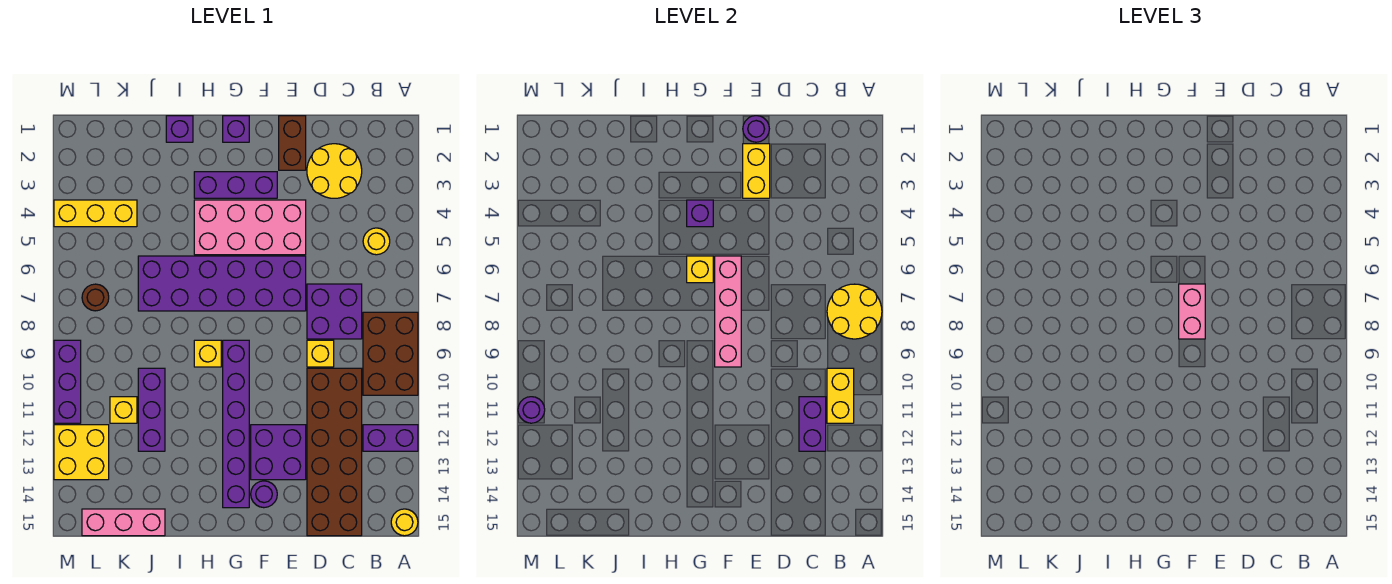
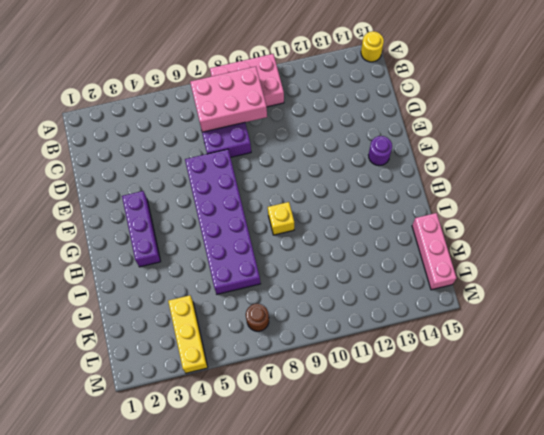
pink 2x3 brick [210,54,284,107] -> brown 2x3 brick [363,312,418,395]
pink 2x3 brick [190,67,267,132] -> yellow 2x2 round brick [827,284,882,339]
none -> purple 1x2 brick [363,425,418,451]
none -> yellow 1x1 round brick [363,228,390,255]
none -> yellow 2x2 round brick [307,144,362,198]
none -> brown 2x6 brick [307,368,362,536]

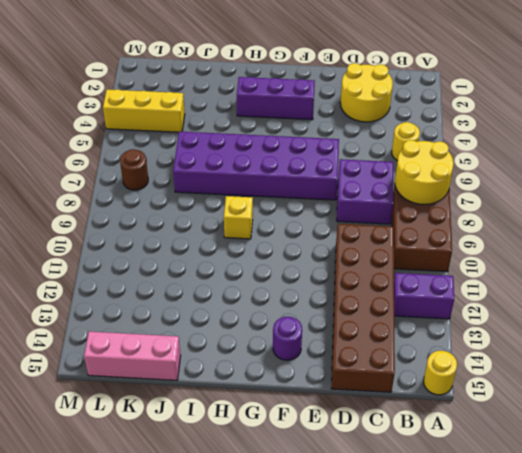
none -> yellow 1x1 brick [307,340,334,367]
none -> brown 1x2 brick [279,116,306,170]
none -> pink 2x4 brick [194,200,306,255]
none -> purple 2x2 brick [251,425,306,480]

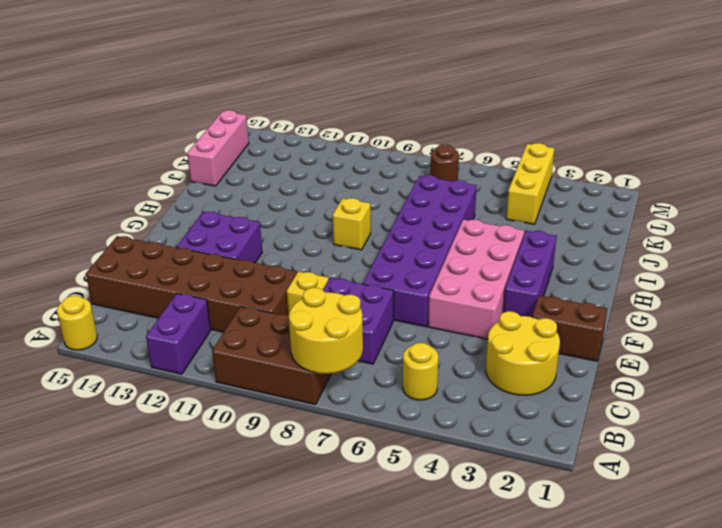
none -> purple 1x1 round brick [251,481,277,508]
none -> purple 1x1 brick [223,116,249,142]
none -> purple 1x6 brick [223,340,249,508]
none -> purple 1x1 brick [166,116,193,142]

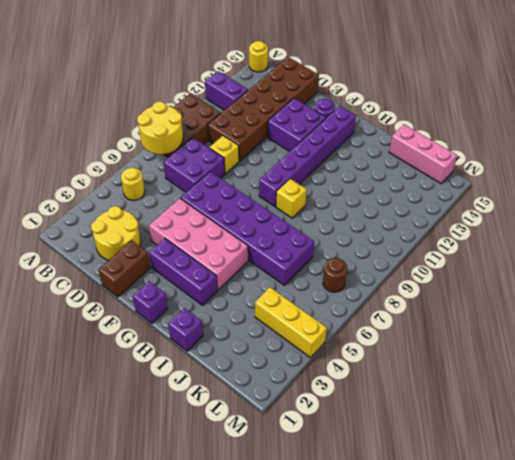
none -> purple 1x3 brick [138,368,165,451]
none -> yellow 1x1 brick [110,397,137,423]
none -> yellow 2x2 brick [54,425,109,480]
none -> purple 1x3 brick [54,340,81,423]

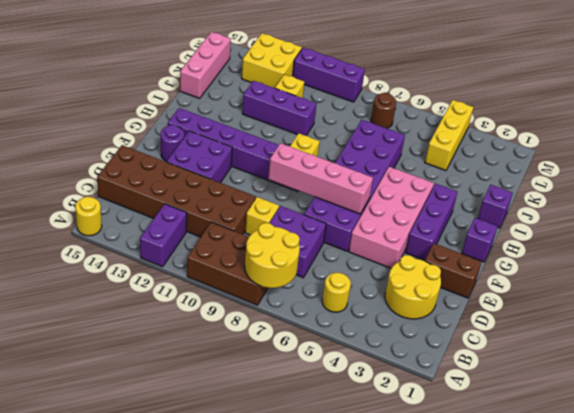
none -> yellow 1x2 brick [827,368,854,423]
none -> purple 1x2 brick [799,397,826,451]
none -> purple 1x1 round brick [743,116,769,142]
none -> yellow 1x2 brick [743,144,770,198]

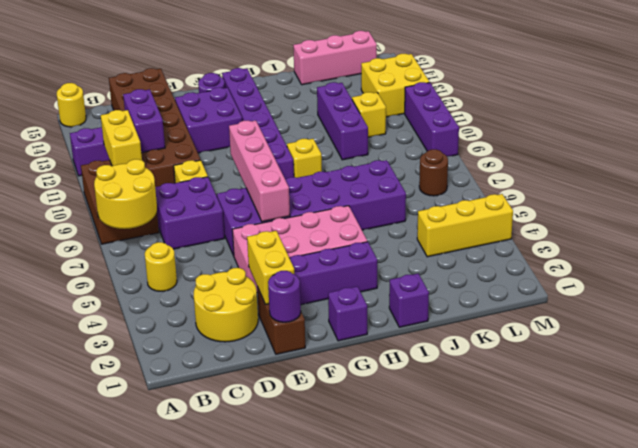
none -> purple 1x1 brick [687,200,713,227]
none -> yellow 1x1 brick [687,256,713,283]
none -> purple 1x1 round brick [518,397,545,423]
none -> pink 1x2 brick [1179,284,1205,339]

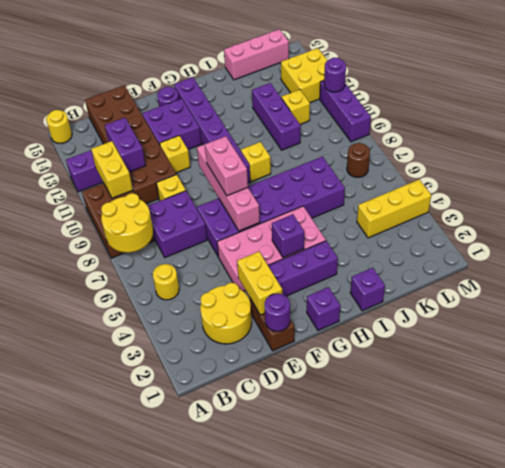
yellow 1x1 brick [159,136,190,173] -> yellow 1x1 brick moved to [687,256,713,283]

